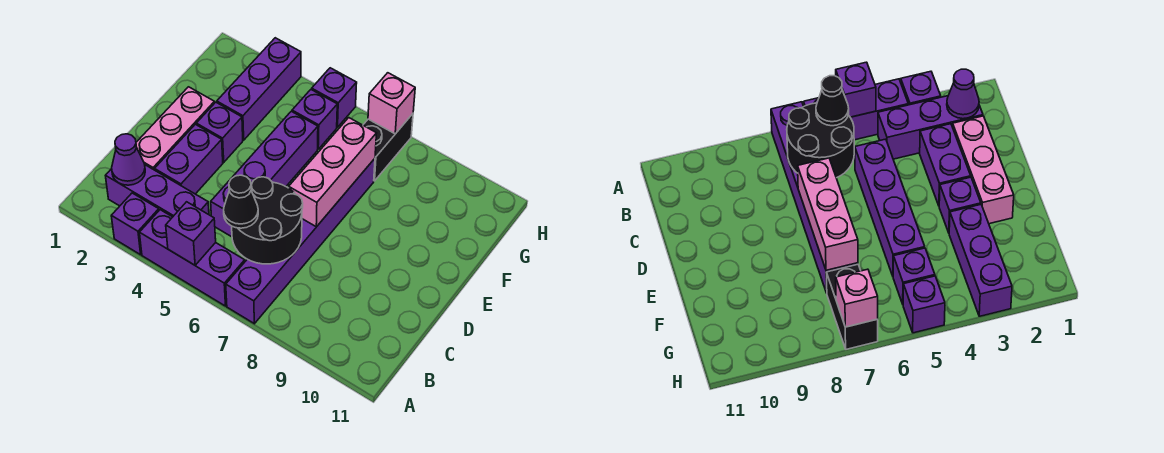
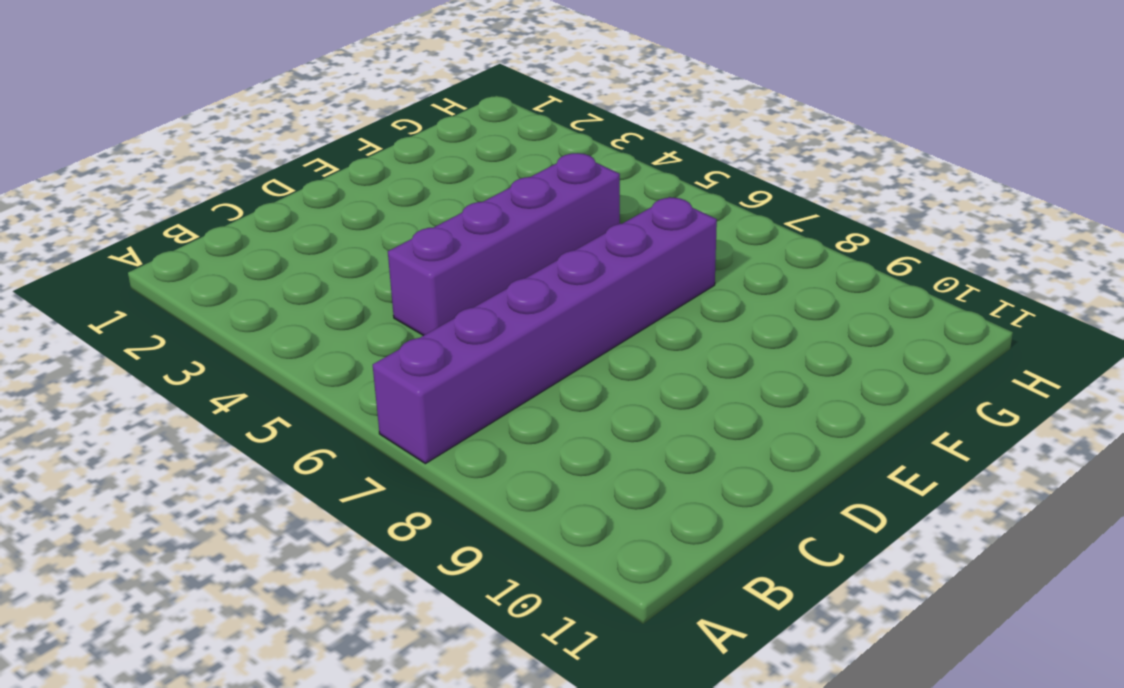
none -> purple 1x1 brick [111,193,159,255]
none -> purple 1x3 brick [140,210,245,306]
none -> purple 1x3 brick [106,165,209,217]

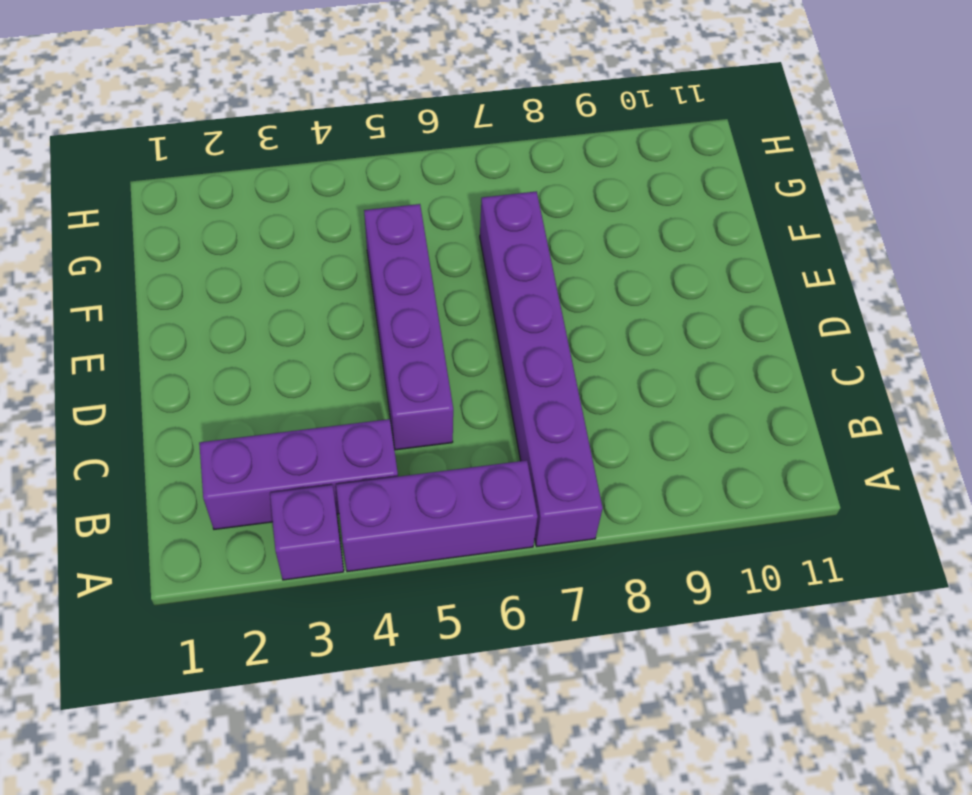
none -> pink 1x3 brick [136,87,215,170]
none -> purple 1x2 brick [155,124,223,194]
none -> purple 1x1 brick [196,102,243,162]

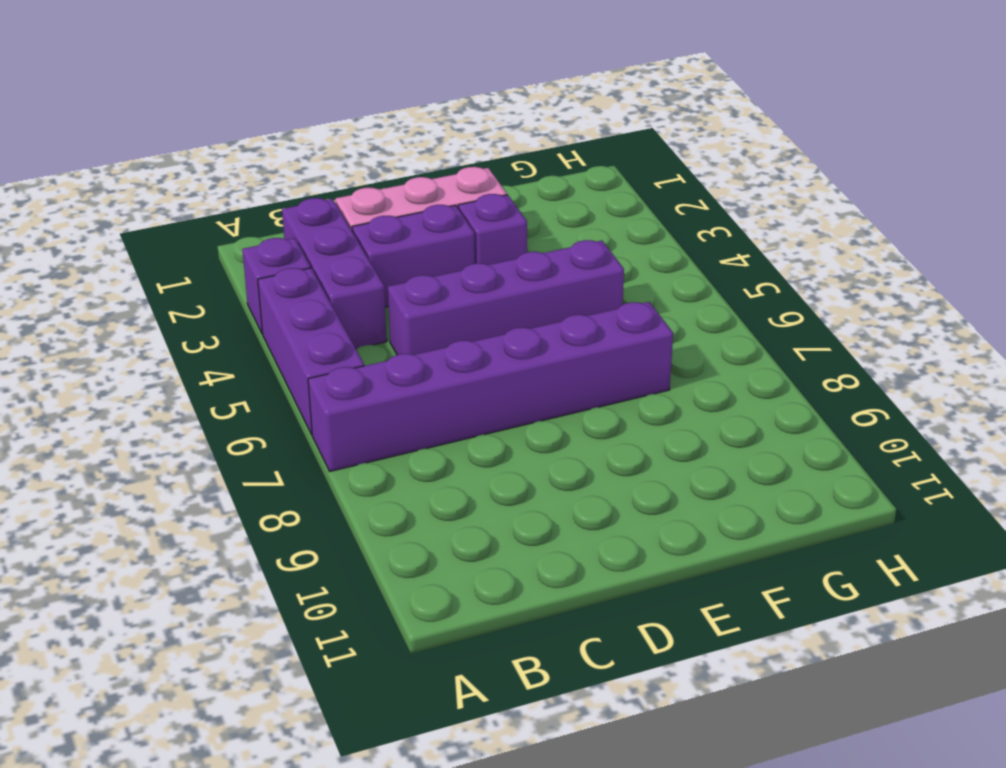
none -> purple 1x3 brick [217,38,301,140]
none -> purple 1x1 brick [292,89,337,149]
none -> black 1x2 brick [363,114,413,181]

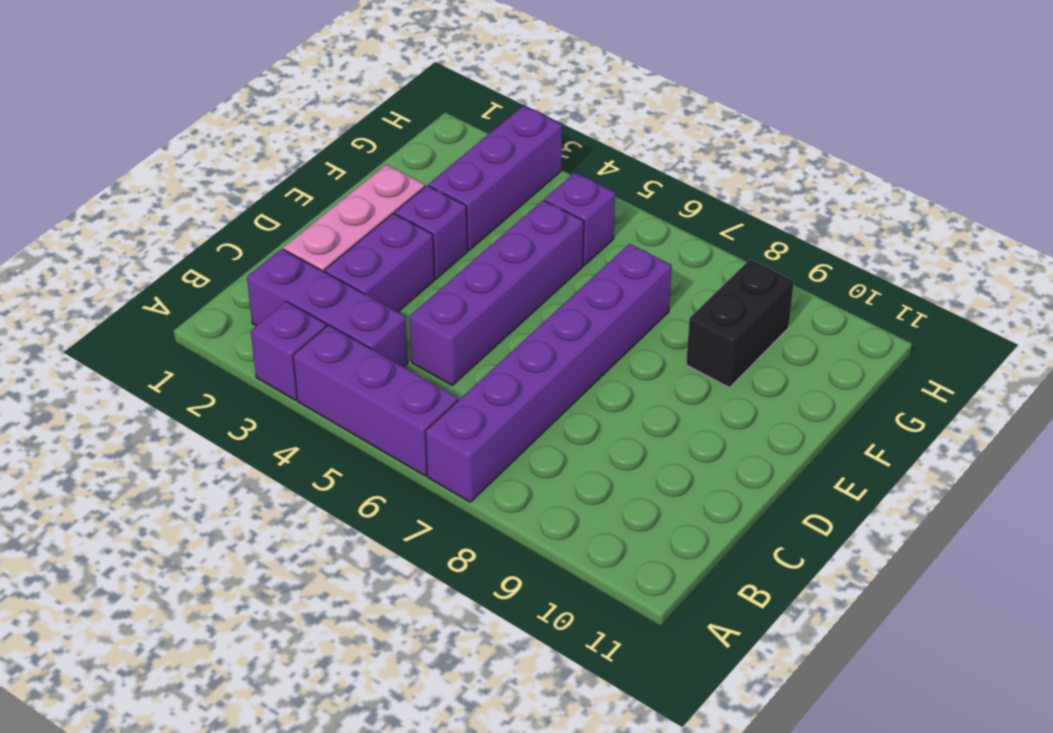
black 1x2 brick [686,259,794,388] -> black 1x2 brick moved to [363,114,413,181]
none -> purple 1x1 brick [312,68,357,127]
none -> purple 1x1 brick [166,202,216,265]
none -> purple 1x1 cone [112,134,145,185]

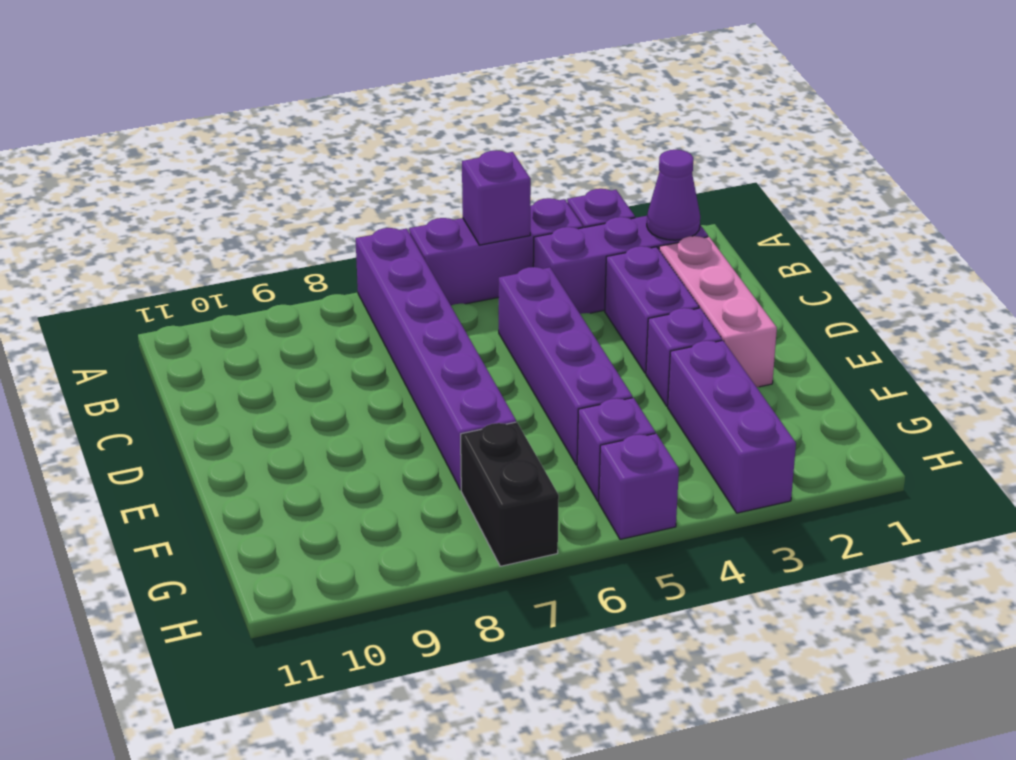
none -> black 2x2 round brick [232,177,303,264]
none -> pink 1x3 brick [289,118,377,227]
none -> pink 1x1 brick [368,73,415,134]

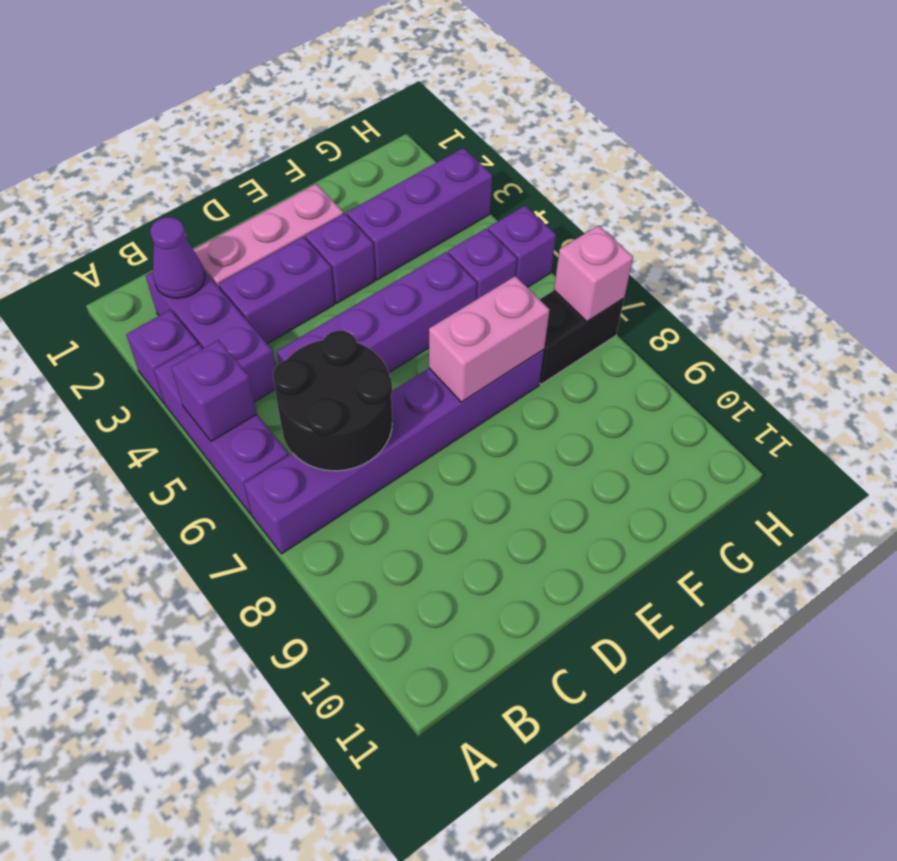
pink 1x2 brick [429,276,549,402] -> pink 1x3 brick [289,118,377,227]
none -> black 1x1 cone [224,175,258,228]

